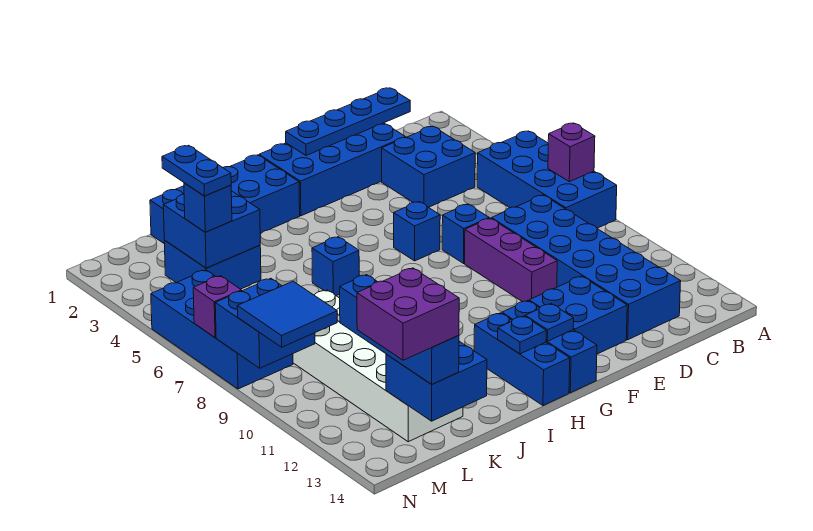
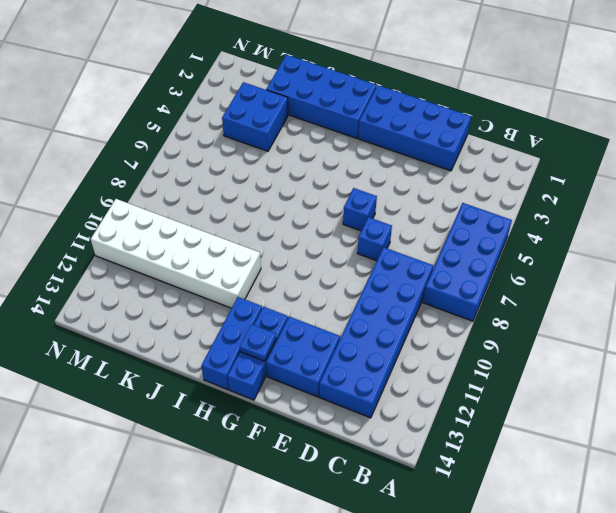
white 2x6 brick [91,199,261,308] -> white 2x6 brick turned to [293,290,463,442]
none -> blue 2x2 brick [382,126,475,207]
none -> purple 1x3 brick [465,218,557,302]
none -> blue 1x1 brick [312,237,359,296]

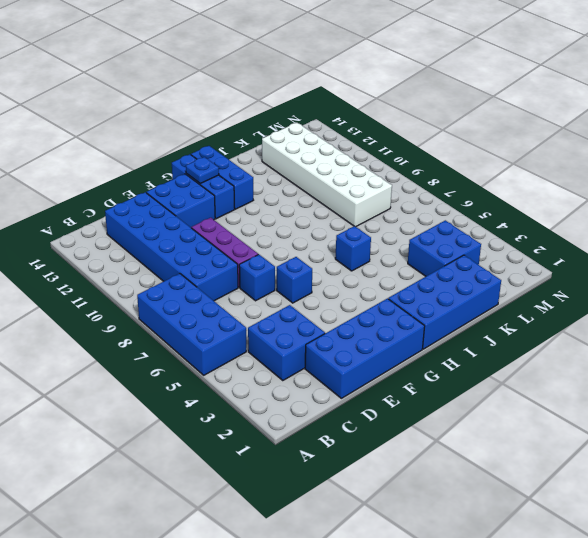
none -> blue 2x4 brick [151,270,293,389]
none -> purple 1x1 brick [548,123,595,182]
none -> blue 1x4 plate [286,88,410,155]

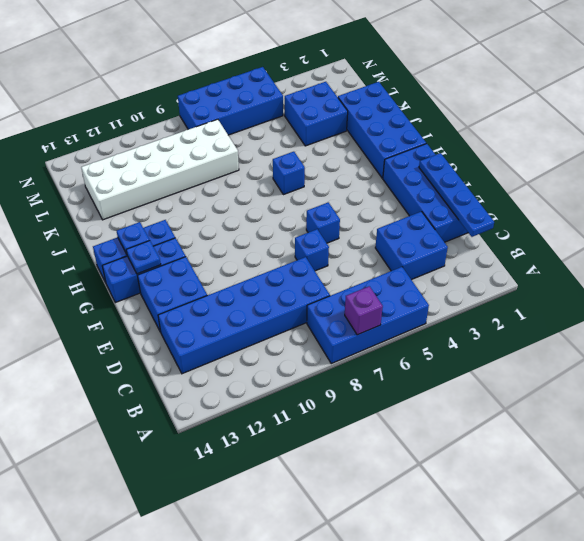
none -> purple 1x3 brick [465,218,557,302]
none -> blue 2x2 brick [163,191,260,268]
none -> blue 2x2 brick [386,341,487,421]

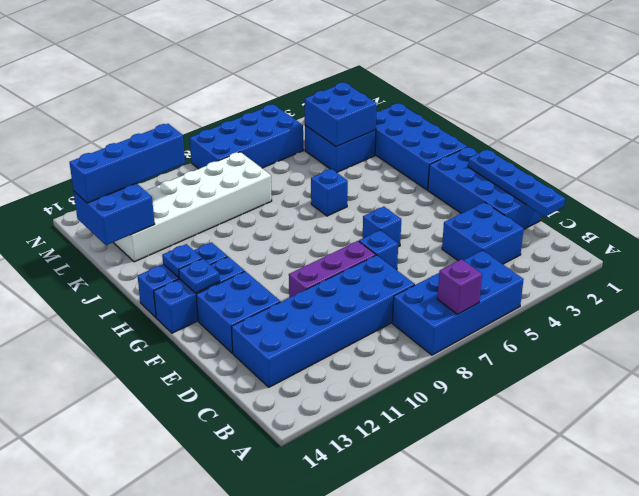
none -> blue 2x2 brick [215,278,315,368]
none -> purple 1x1 brick [193,276,242,338]
none -> blue 1x1 brick [184,183,232,232]

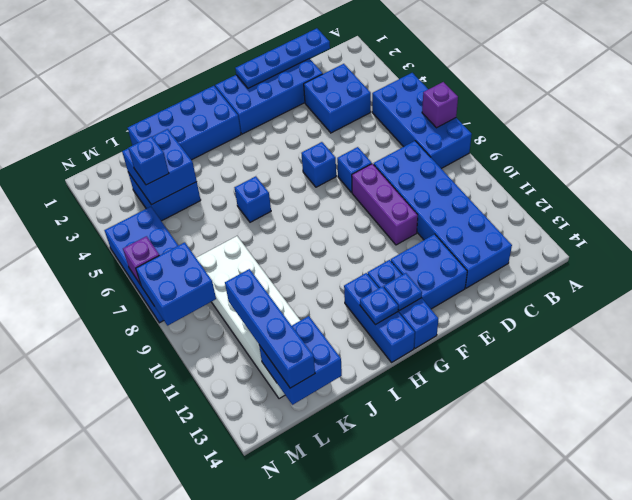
none -> blue 2x2 tile [237,281,337,347]
none -> blue 1x2 plate [162,145,231,196]
none -> purple 2x2 brick [357,268,459,360]

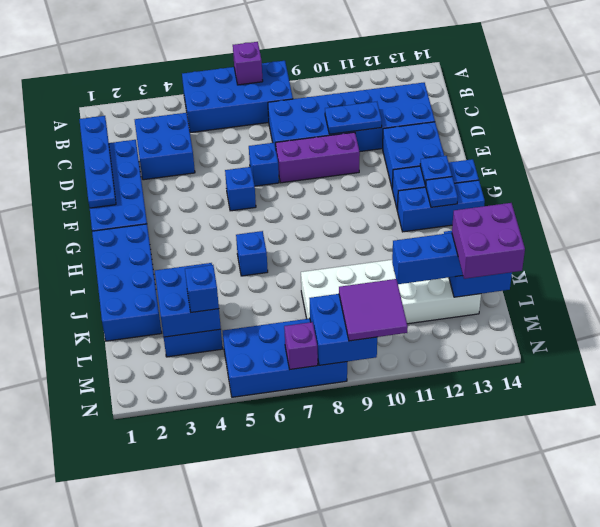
blue 1x2 plate [325,102,382,134] -> blue 1x2 plate moved to [162,145,231,196]
purple 2x2 tile [339,279,408,341] -> blue 2x2 tile [237,281,337,347]

